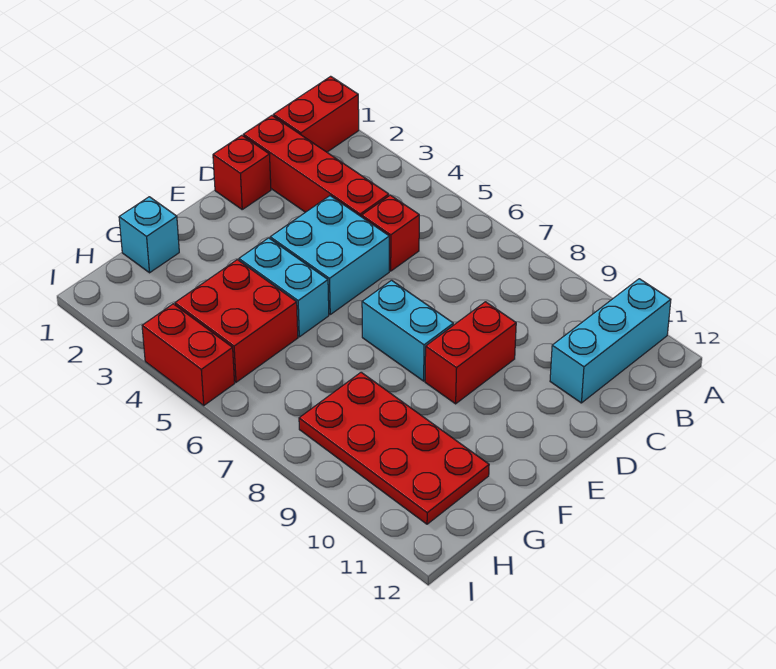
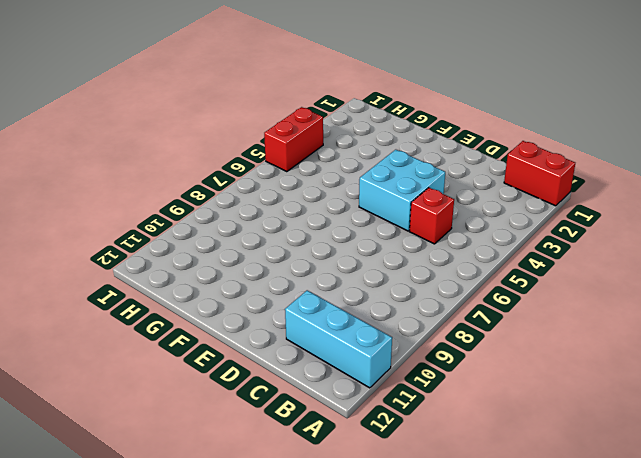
none -> red 1x4 brick [243,116,389,217]
none -> red 1x1 brick [213,135,271,209]
none -> red 1x2 brick [425,302,516,404]

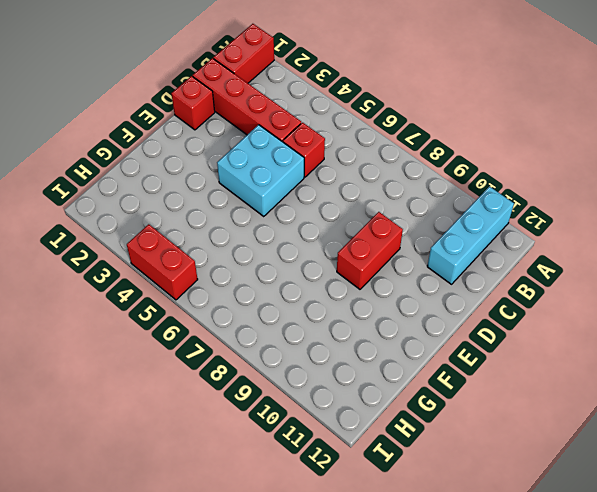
none -> cyan 1x2 brick [362,280,453,381]
none -> cyan 1x2 brick [239,238,329,337]
none -> cyan 1x1 brick [119,197,179,273]

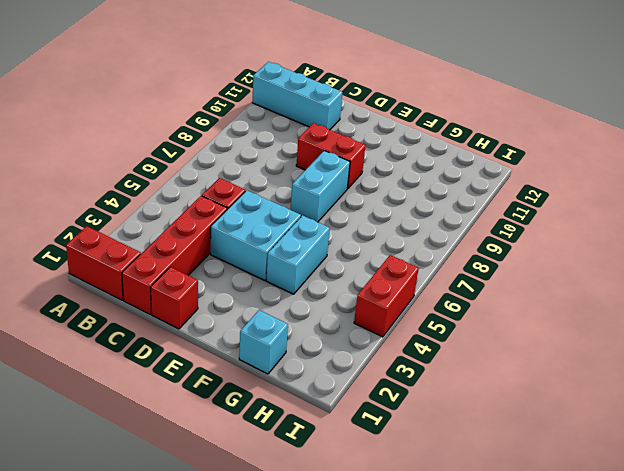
none -> red 2x2 brick [175,260,298,382]
none -> red 2x4 plate [299,372,489,524]

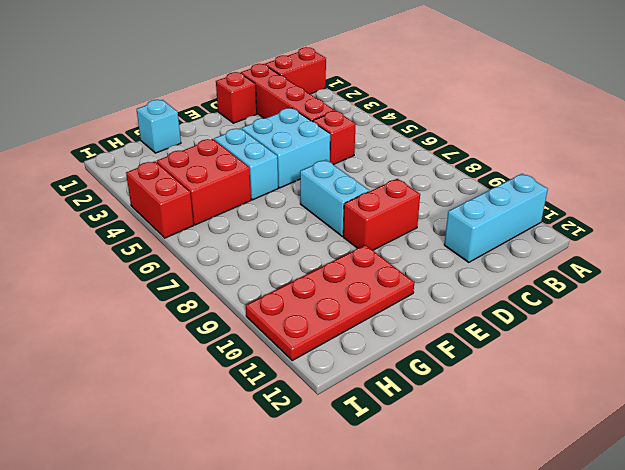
red 2x4 plate [246,245,414,360] -> red 2x4 plate turned to [299,372,489,524]

